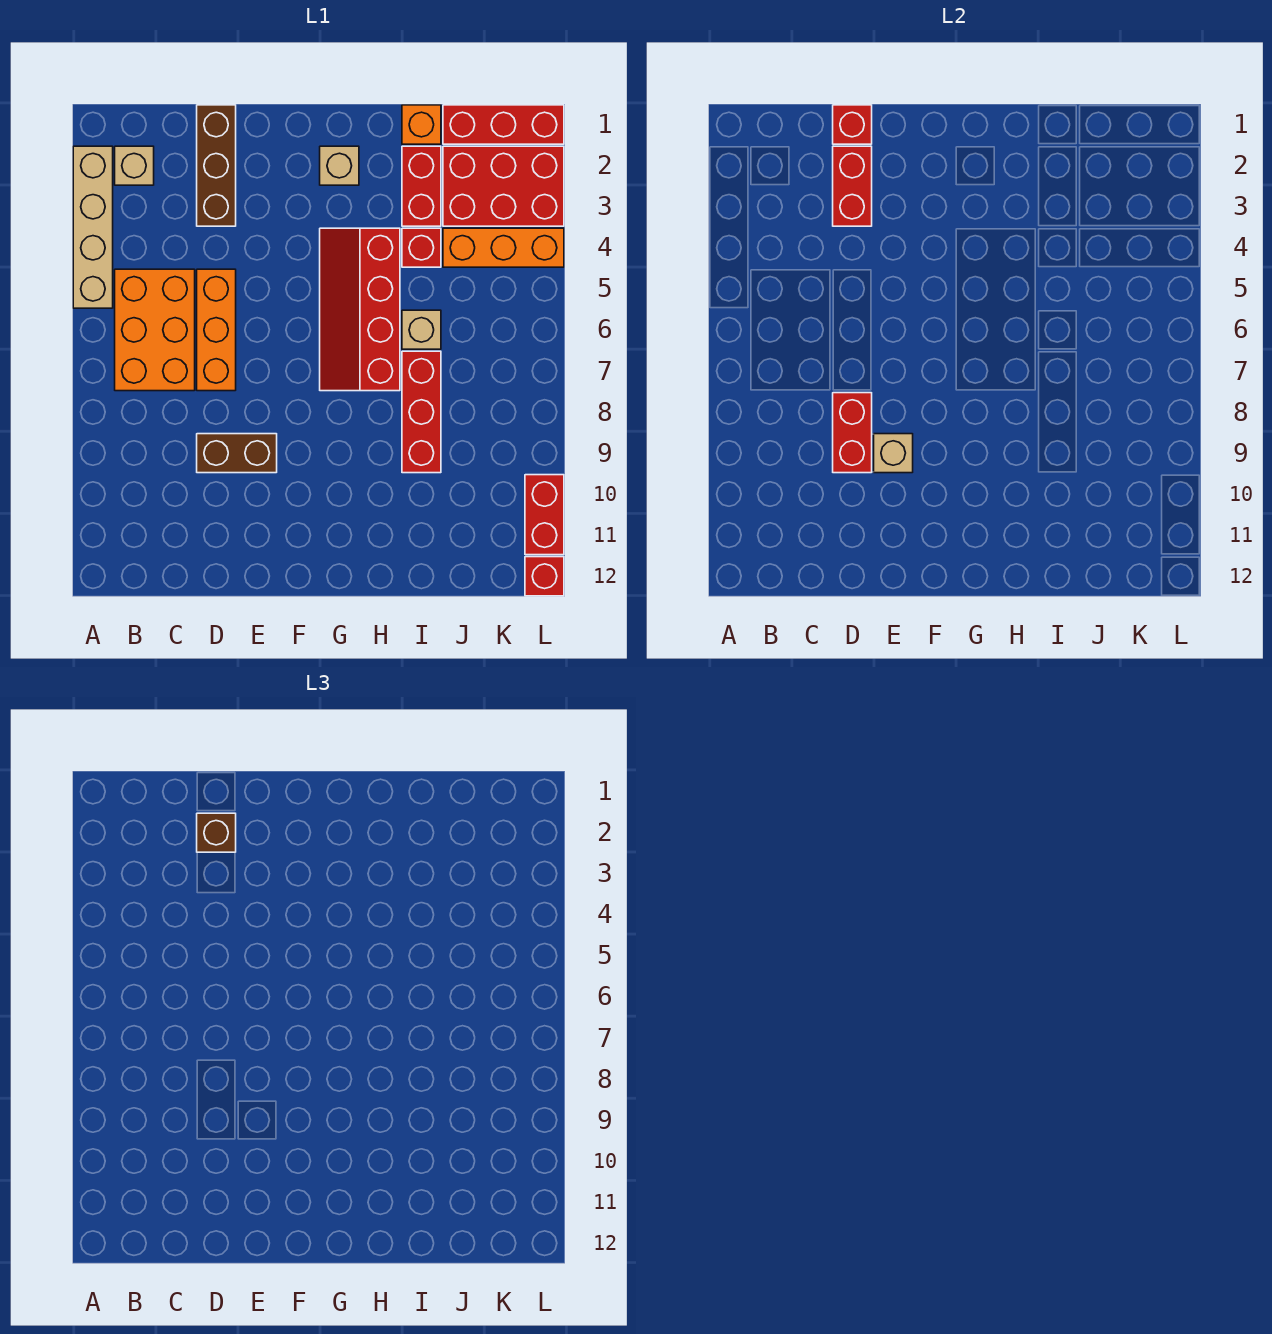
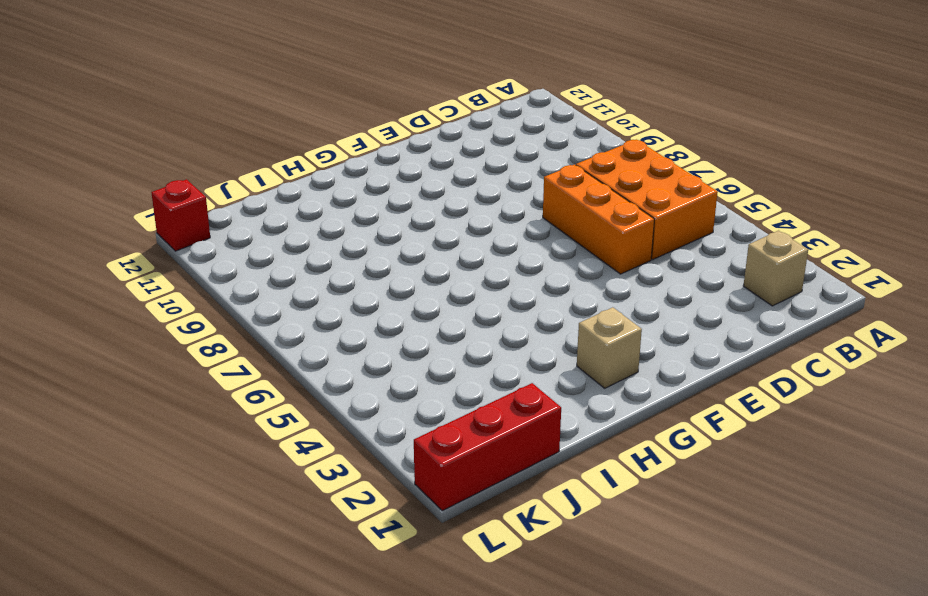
none -> tan 1x4 brick [73,146,113,308]
none -> brown 1x3 brick [197,105,236,226]
none -> brown 1x2 brick [197,434,277,473]

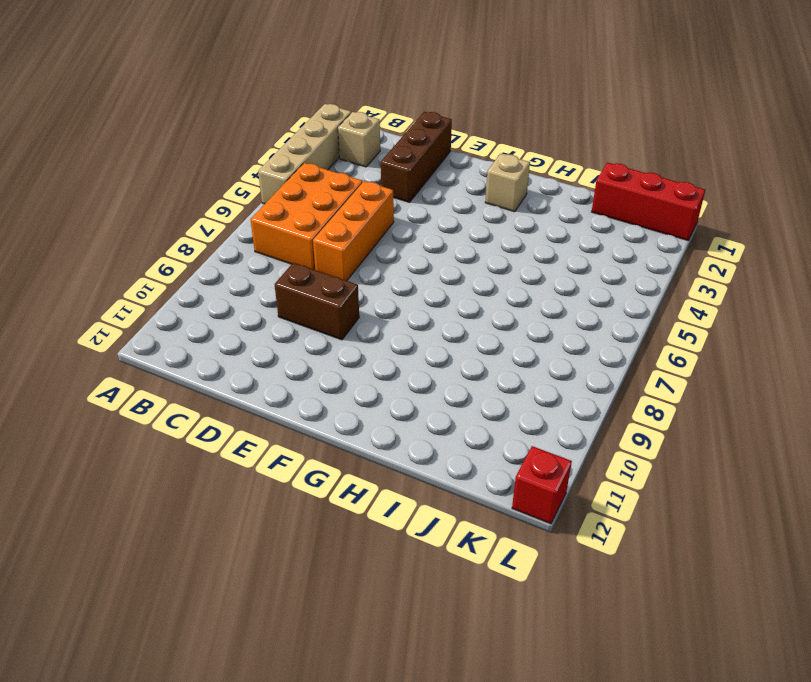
none -> red 2x4 slope [320,228,400,391]
none -> orange 1x1 brick [402,105,441,144]
none -> red 1x2 brick [402,146,441,226]

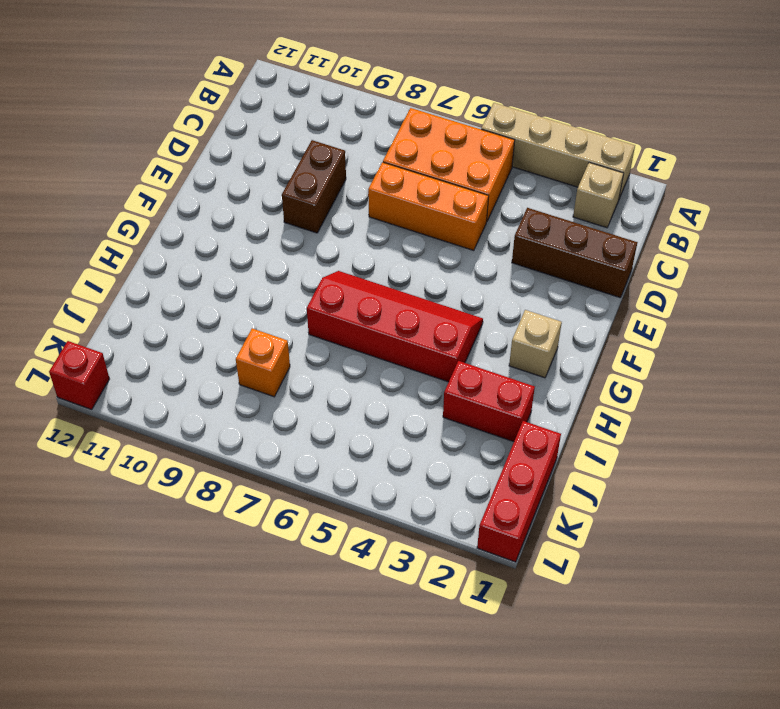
orange 1x1 brick [236,328,290,397] -> orange 1x1 brick moved to [402,105,441,144]
none -> red 1x1 brick [402,228,441,267]
none -> tan 1x1 brick [402,310,441,349]
none -> red 1x3 brick [402,351,441,473]

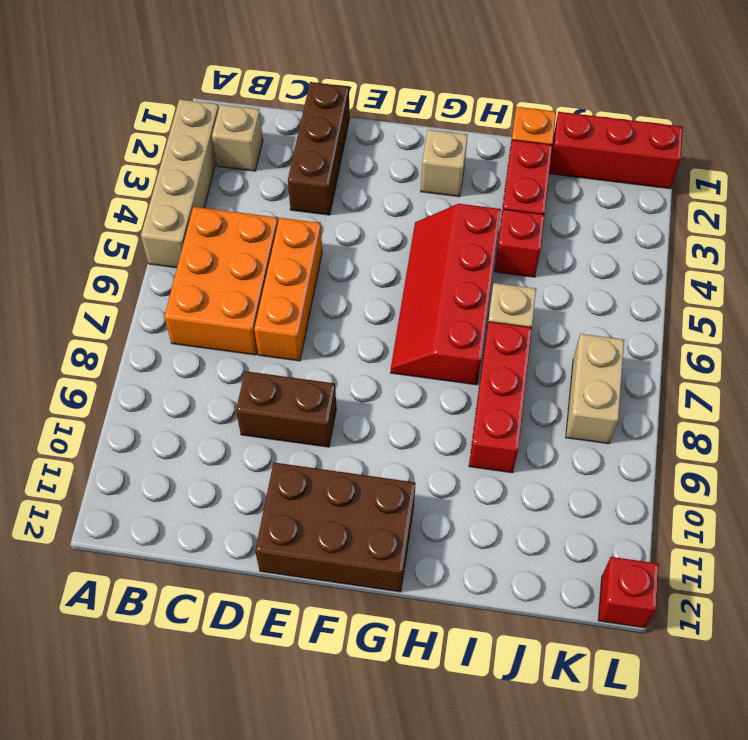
brown 2x3 brick [255,463,415,592] -> none
tan 1x2 brick [566,334,624,444] -> none
none -> red 2x3 brick [443,146,564,226]
none -> orange 1x3 brick [443,228,564,267]
none -> red 1x2 brick [525,475,564,555]

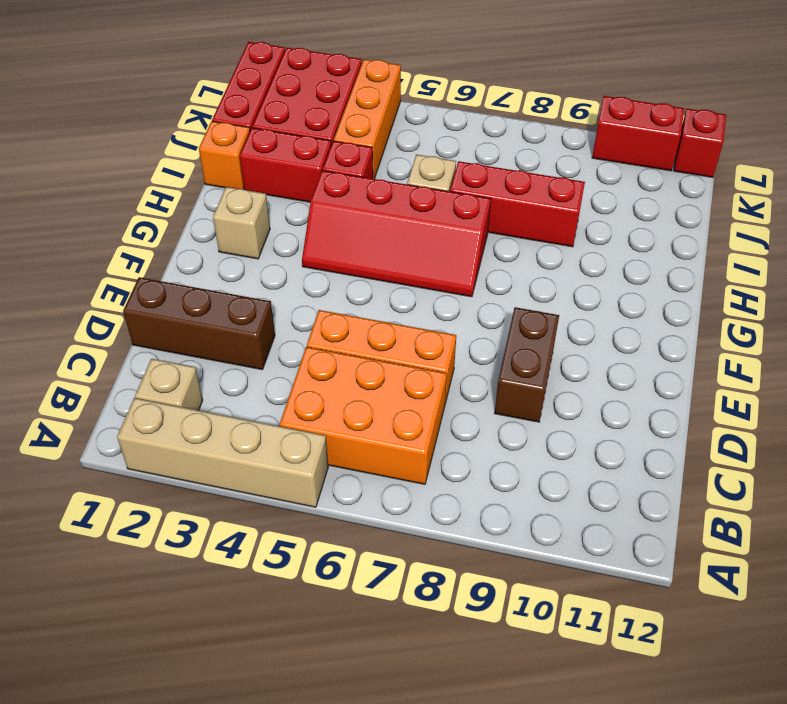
none -> red 1x1 brick [833,105,872,144]
none -> red 1x2 brick [833,146,872,226]
none -> red 1x2 brick [833,393,872,473]

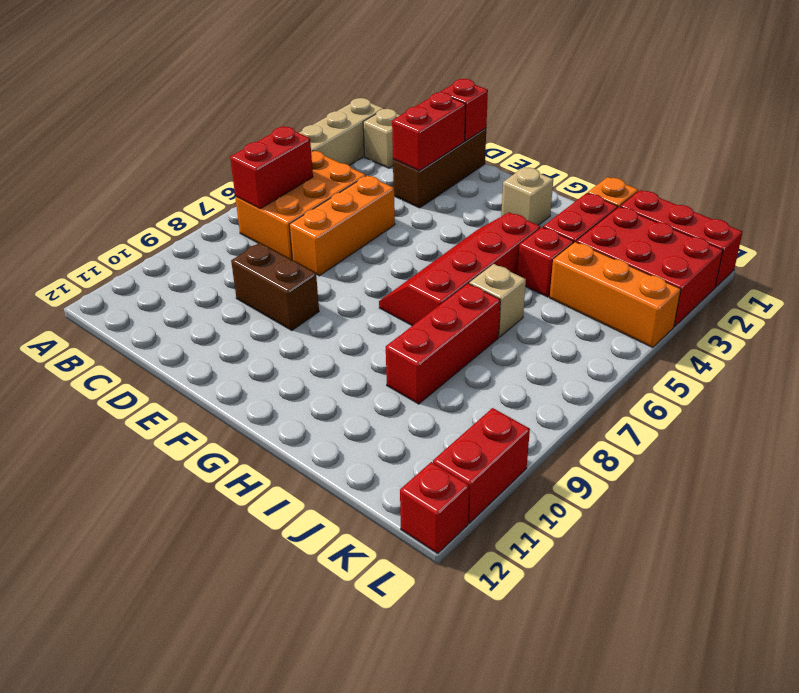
red 1x2 brick [230,127,313,209] -> red 1x2 brick moved to [833,393,872,473]
none -> tan 1x1 brick [874,434,913,473]
none -> brown 1x1 brick [197,813,236,852]

